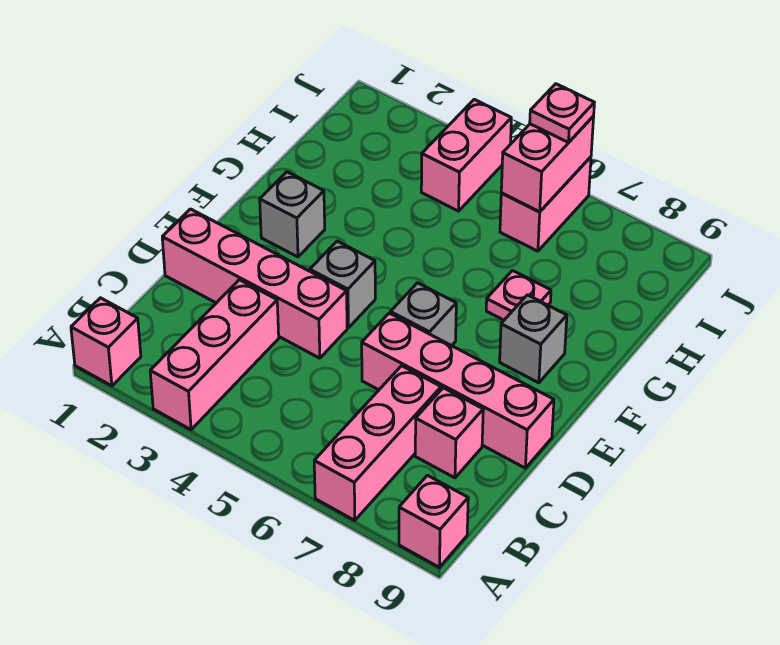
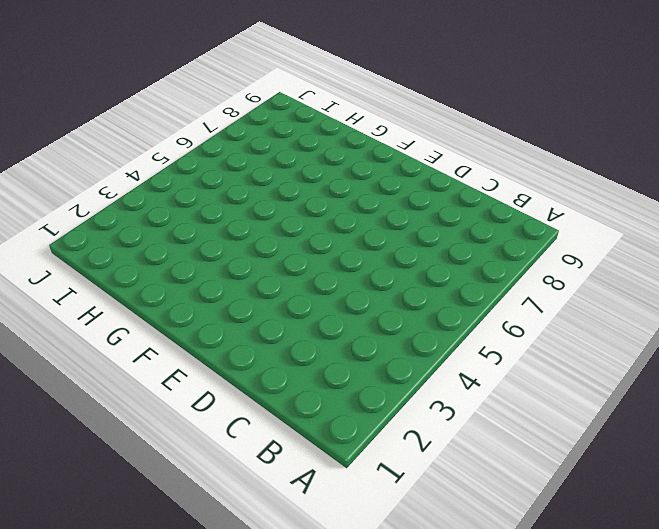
none -> pink 1x1 brick [71,298,141,386]
none -> pink 1x3 brick [150,280,279,430]
none -> pink 1x3 brick [314,366,441,520]

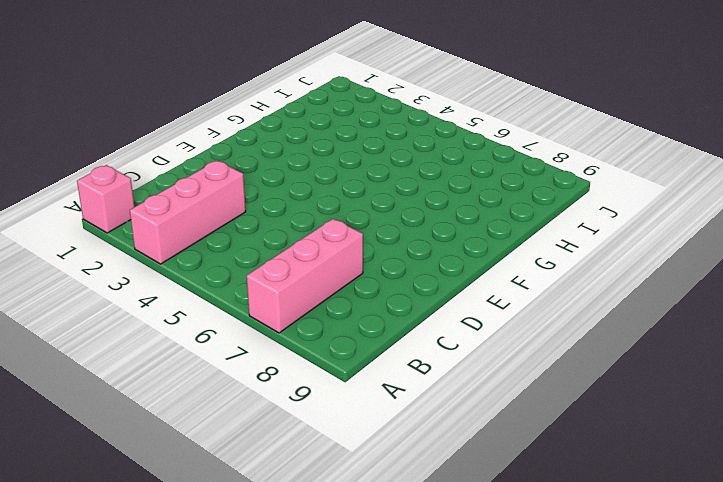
none -> pink 1x1 brick [399,475,468,567]
none -> pink 1x1 brick [415,388,483,478]
none -> pink 1x4 brick [162,209,347,358]

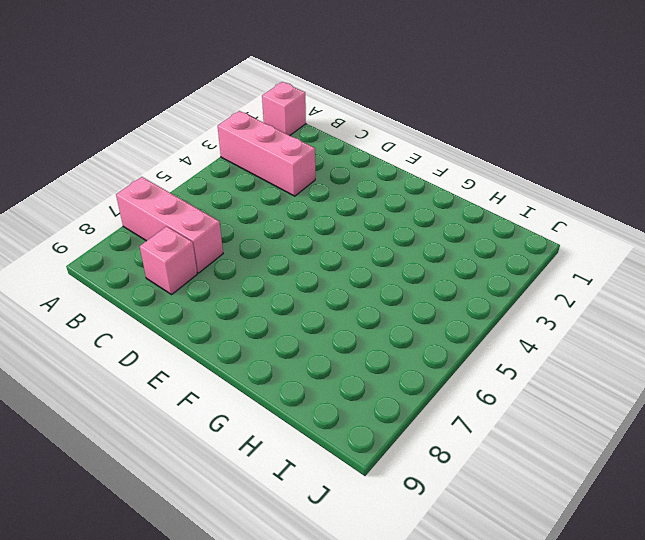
none -> pink 1x1 brick [399,475,468,567]
none -> pink 1x4 brick [162,209,347,358]
none -> pink 1x4 brick [362,313,554,468]

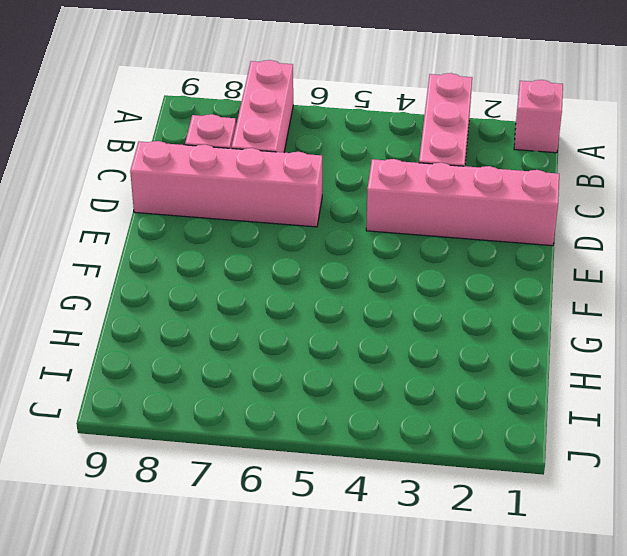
none -> pink 1x1 brick [399,475,468,567]
none -> grey 1x1 brick [310,241,375,328]
none -> grey 1x1 brick [390,283,456,346]

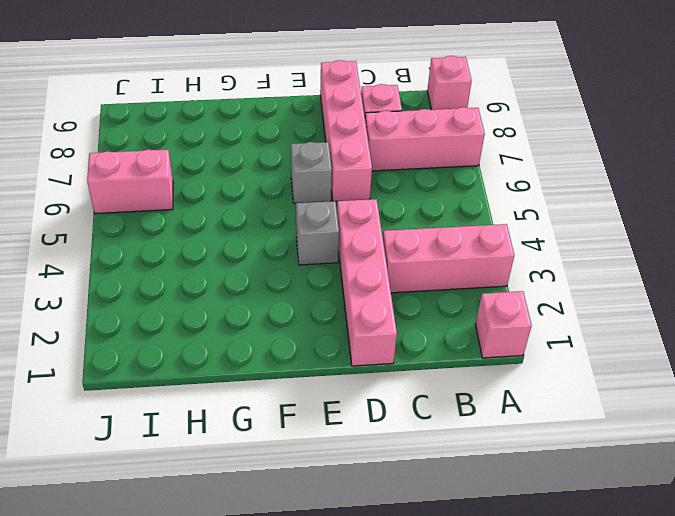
none -> grey 1x1 brick [260,172,325,257]
none -> grey 1x1 brick [500,295,567,383]
none -> pink 1x1 plate [486,271,551,320]

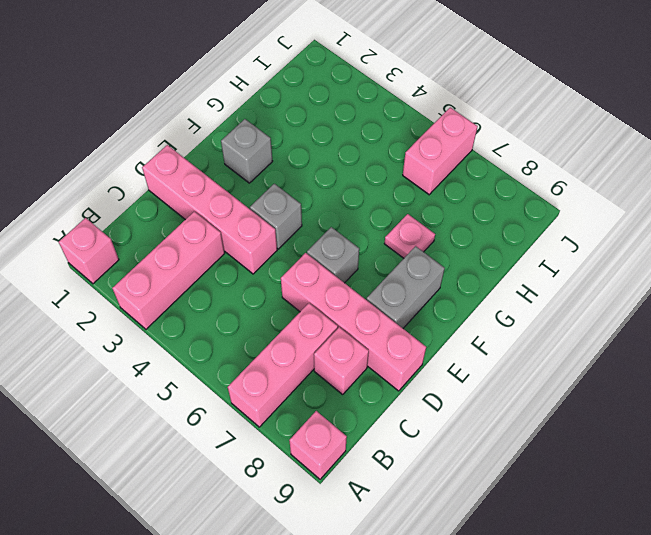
grey 1x2 brick [367,246,445,328] -> grey 1x1 brick [500,295,567,383]
none -> pink 1x2 brick [421,99,511,211]
none -> pink 1x2 brick [501,116,594,212]
none -> pink 1x1 plate [530,84,594,142]

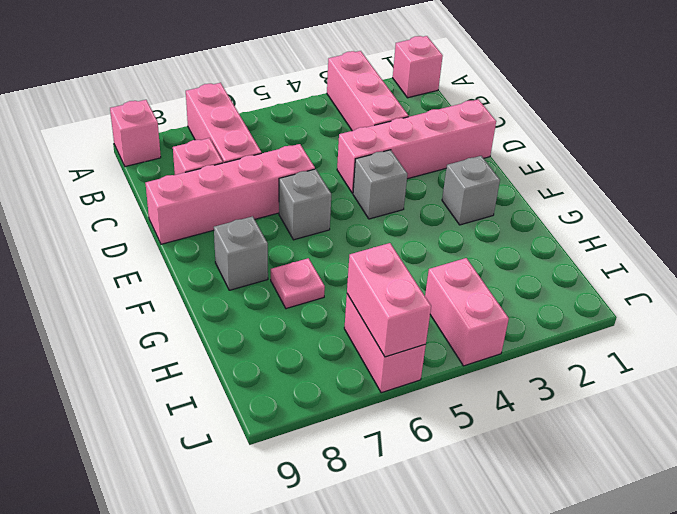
none -> pink 1x1 plate [530,84,594,142]

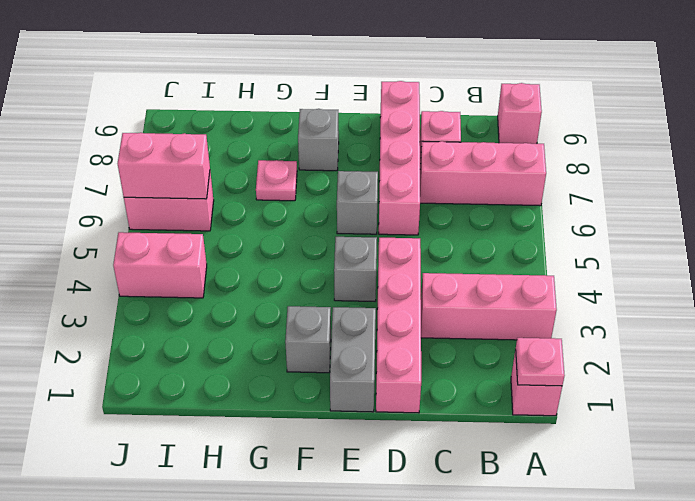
pink 1x1 plate [516,338,565,386] -> pink 1x1 plate moved to [530,84,594,142]
grey 1x2 brick [330,307,376,412] -> none

